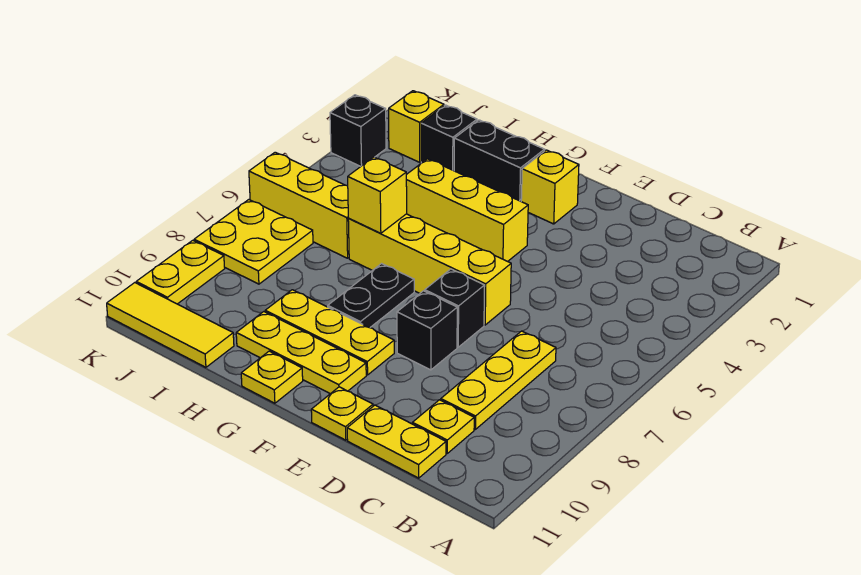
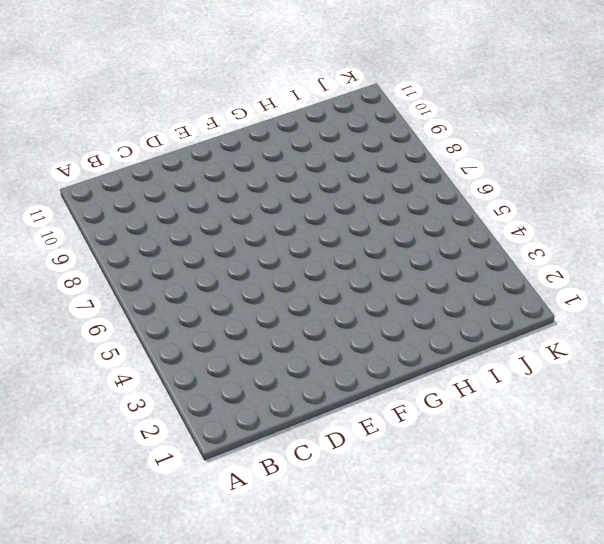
none -> yellow 1x3 plate [441,331,556,429]
none -> yellow 1x1 plate [412,400,474,453]
none -> yellow 1x2 plate [347,405,446,478]

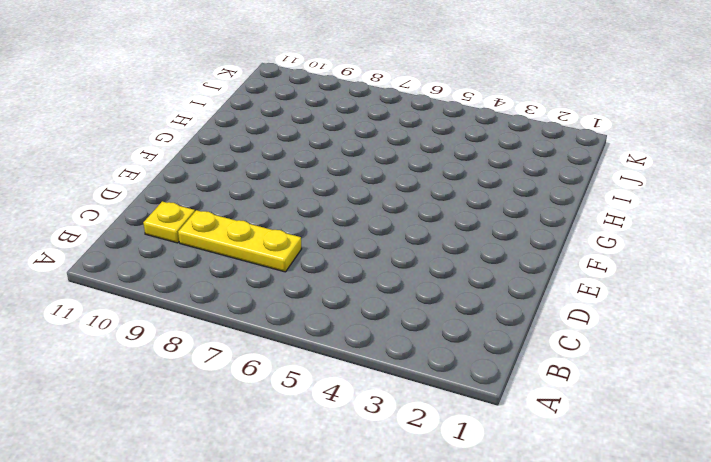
none -> yellow 1x2 plate [347,405,446,478]
none -> yellow 1x4 brick [348,214,511,325]
none -> black 1x1 brick [425,269,485,347]

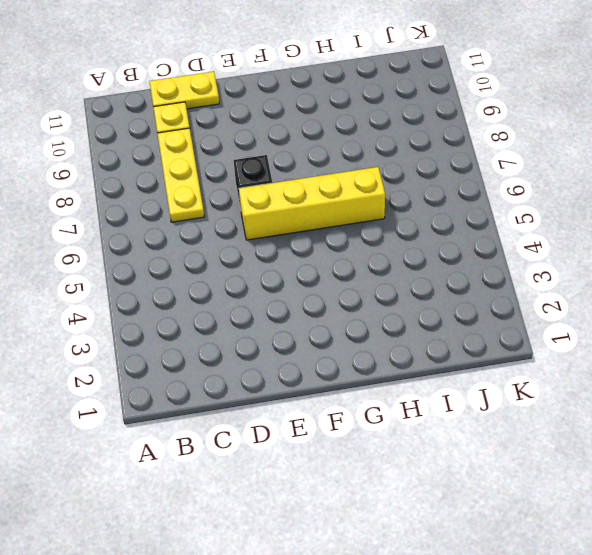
none -> black 1x1 brick [397,291,457,370]
none -> yellow 1x1 plate [311,387,373,440]
none -> yellow 1x1 brick [521,150,579,224]

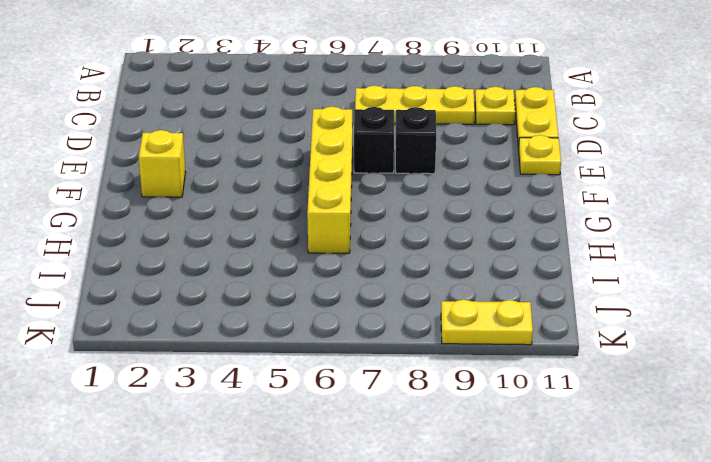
none -> yellow 1x3 brick [406,159,528,262]
none -> yellow 1x3 plate [265,290,394,375]
none -> yellow 1x3 plate [236,312,366,394]

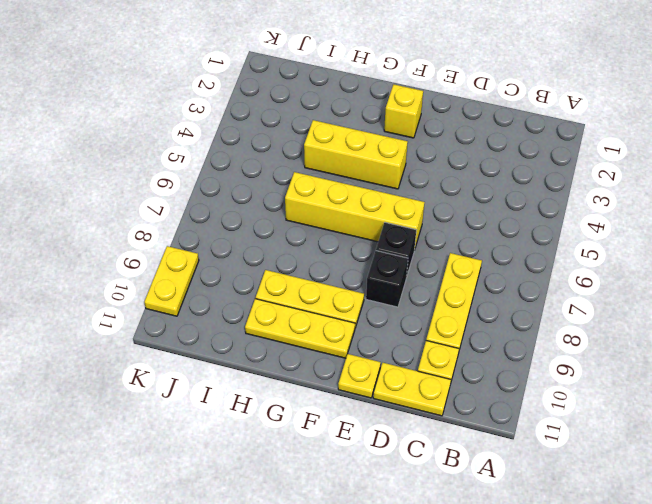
none -> black 1x2 brick [454,120,545,201]
none -> black 1x2 plate [328,264,414,328]
none -> yellow 1x1 plate [241,351,303,403]

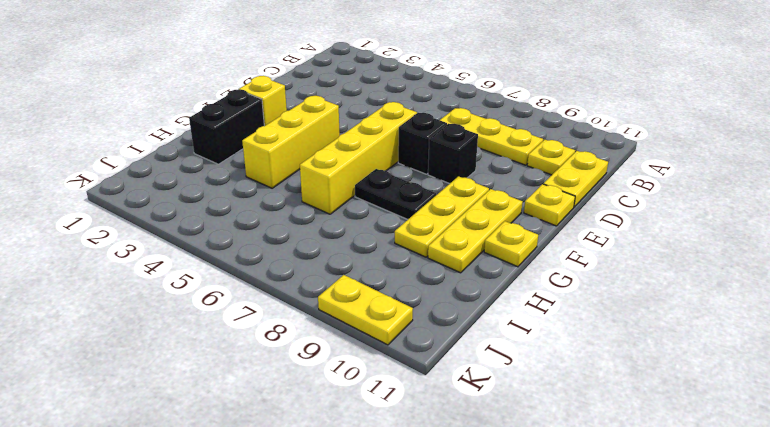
none -> black 1x1 brick [421,105,477,171]
none -> yellow 1x3 brick [249,152,349,258]
none -> yellow 1x3 tile [107,283,234,367]

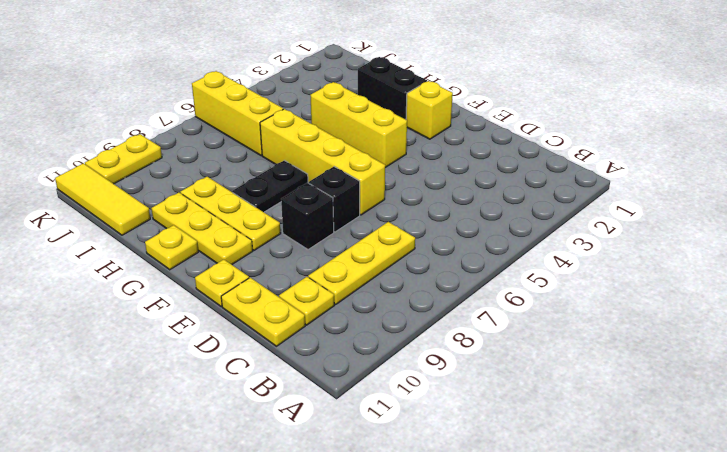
none -> black 1x1 brick [421,105,477,171]
none -> yellow 1x1 brick [389,91,444,162]
none -> yellow 2x2 plate [194,200,313,284]

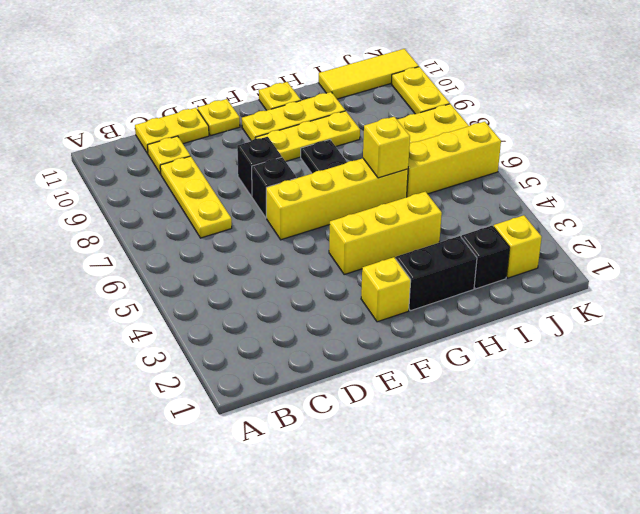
none -> black 1x1 brick [330,95,386,167]

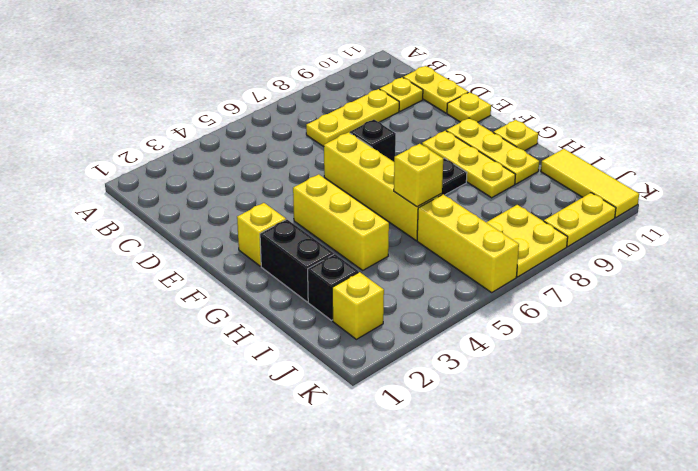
none -> black 1x1 brick [397,291,457,370]
none -> black 1x1 brick [330,95,386,167]

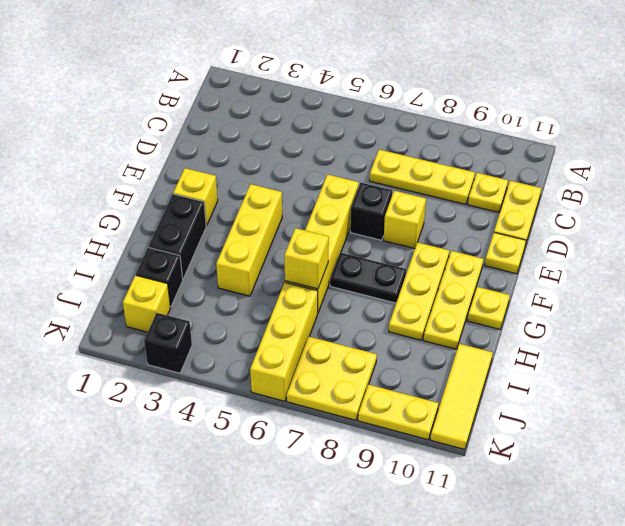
yellow 1x1 brick [383,191,426,249] -> black 1x1 brick [397,291,457,370]

